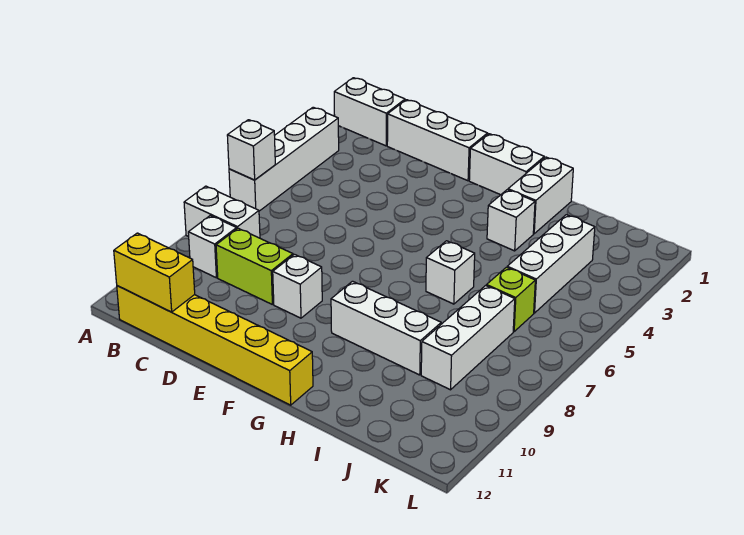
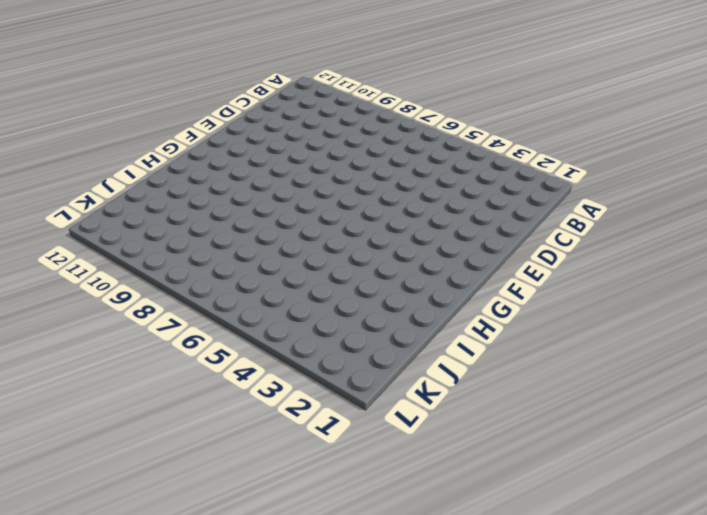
none -> white 1x2 brick [334,78,405,146]
none -> white 1x4 brick [229,107,339,211]
none -> white 1x2 brick [184,186,260,238]

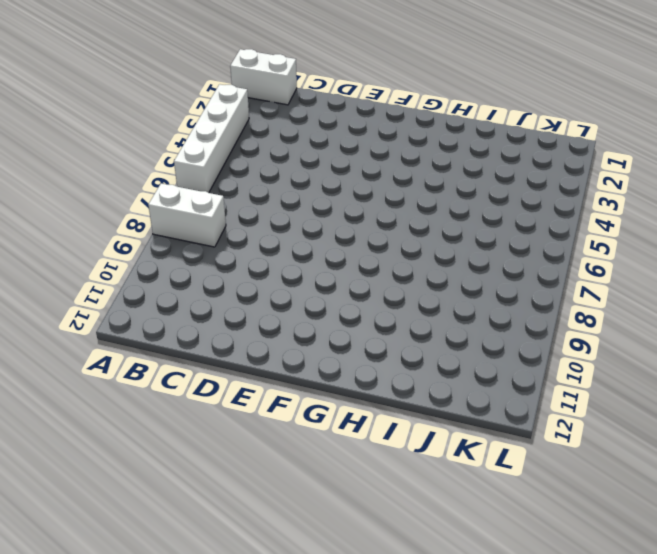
none -> white 1x1 brick [188,215,237,278]
none -> yellow 1x6 brick [117,286,313,405]
none -> white 1x3 brick [387,100,488,181]

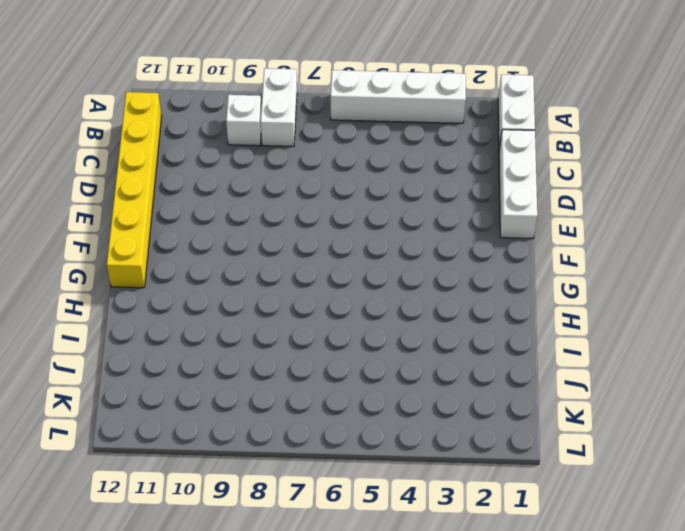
none -> lime 1x2 brick [216,228,293,304]
none -> white 1x1 brick [273,254,322,318]
none -> white 1x2 brick [469,134,544,195]

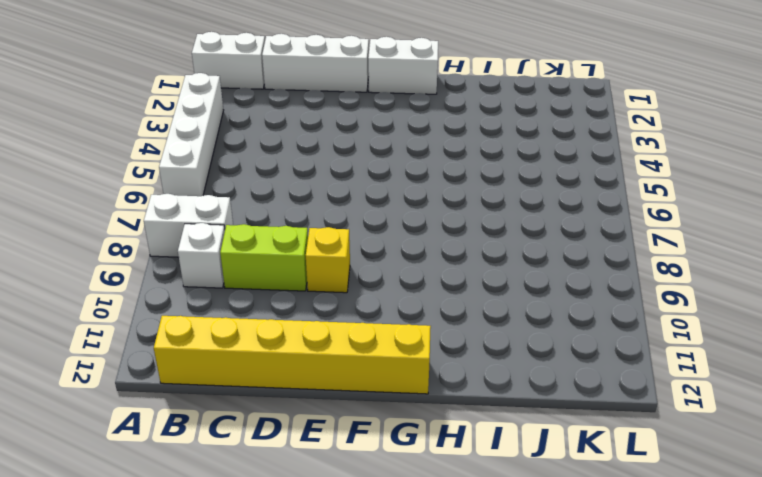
yellow 1x1 brick [306,227,350,293] -> white 1x1 brick [273,254,322,318]
none -> white 1x3 brick [331,281,441,375]
none -> white 1x2 brick [508,157,573,234]
none -> white 1x1 brick [487,190,535,251]

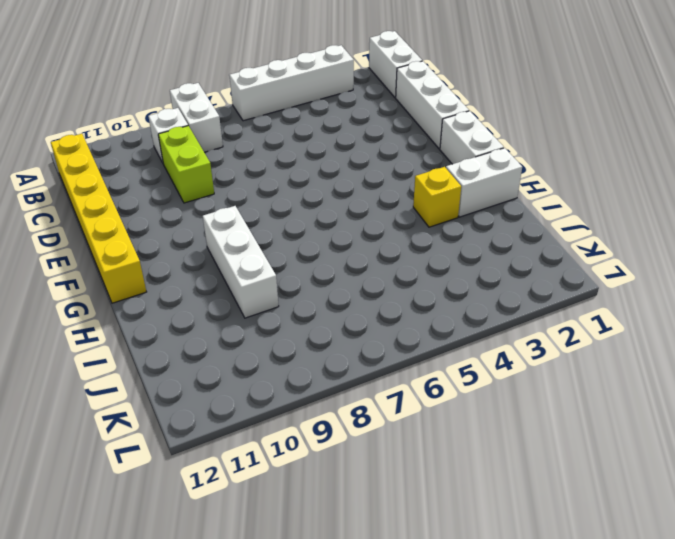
yellow 1x1 brick [413,167,461,227] -> white 1x1 brick [487,190,535,251]
none -> white 1x1 brick [273,254,322,318]
none -> white 1x1 brick [426,241,475,304]
none -> white 1x3 brick [507,215,595,313]

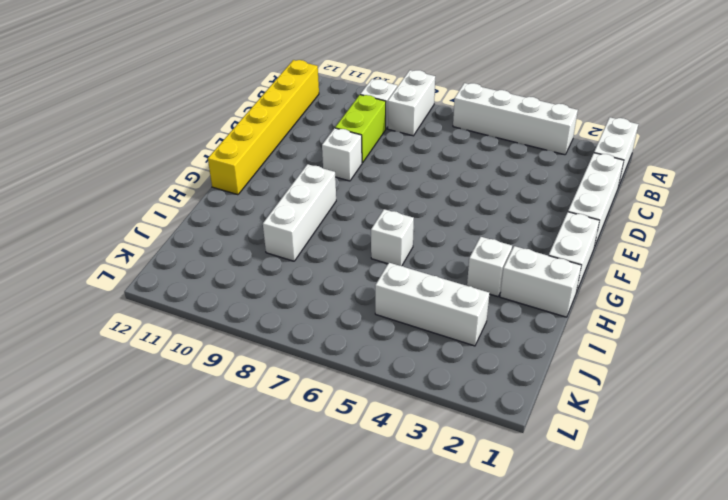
none -> lime 1x1 brick [487,267,535,331]
none -> white 1x3 brick [421,286,515,390]
none -> white 1x1 brick [227,120,275,180]

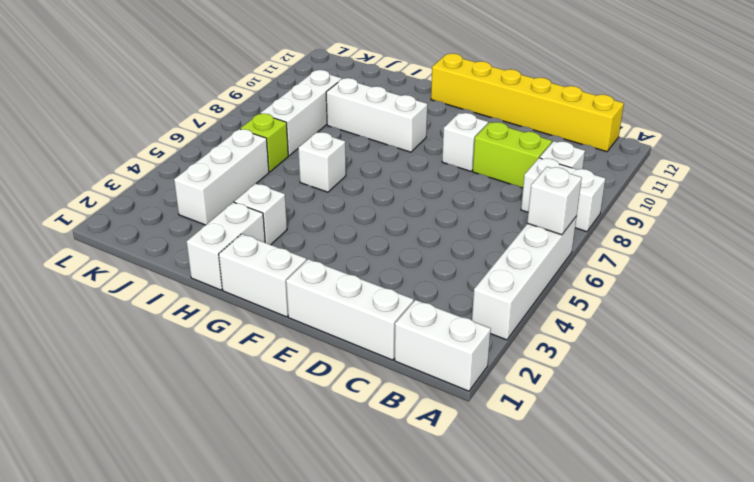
none -> yellow 1x2 brick [114,233,195,312]

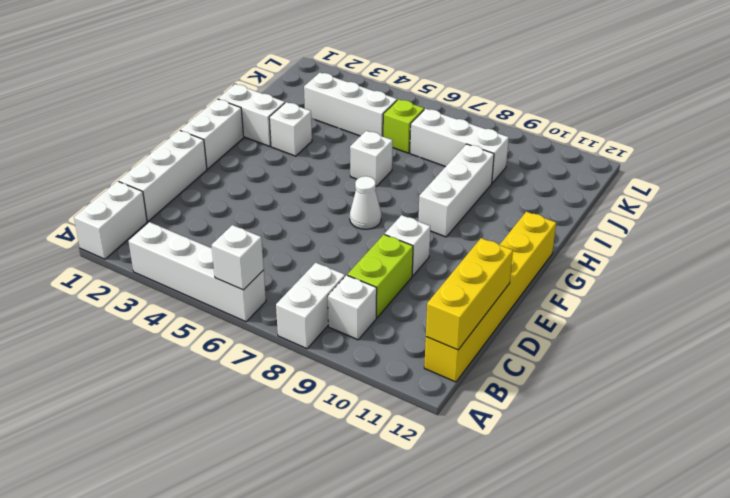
yellow 1x3 brick [426,238,513,350] -> yellow 1x2 brick [114,233,195,312]
white 1x1 cone [350,176,381,229] -> none

